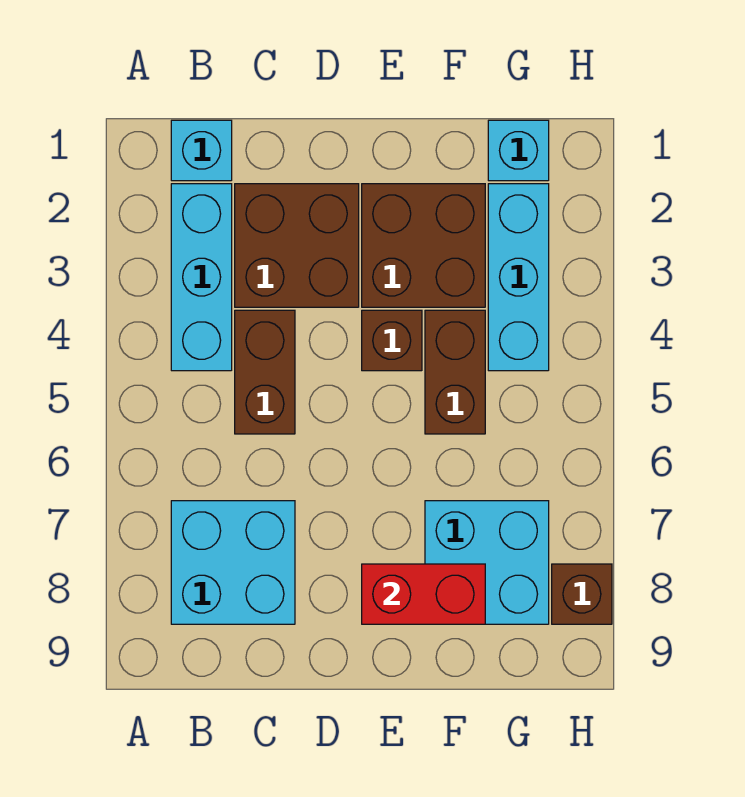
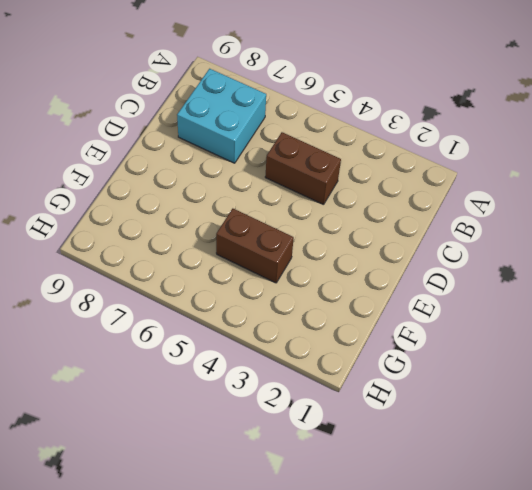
none -> cyan 1x1 brick [171,120,232,181]
none -> cyan 1x3 brick [171,184,232,371]
none -> brown 2x2 brick [235,184,359,307]

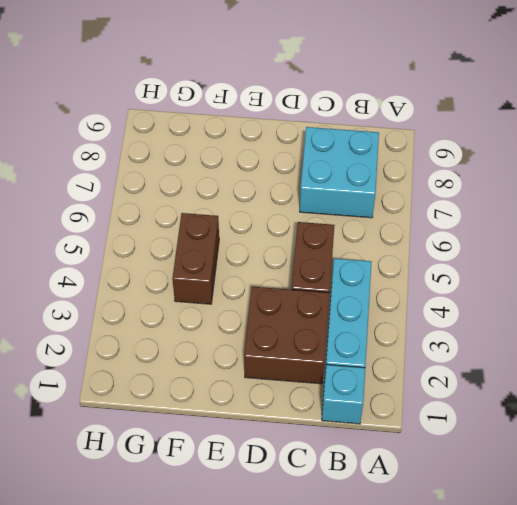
none -> brown 2x2 brick [362,184,485,307]
none -> brown 1x1 brick [362,310,422,371]
none -> cyan 2x2 brick [425,501,549,624]

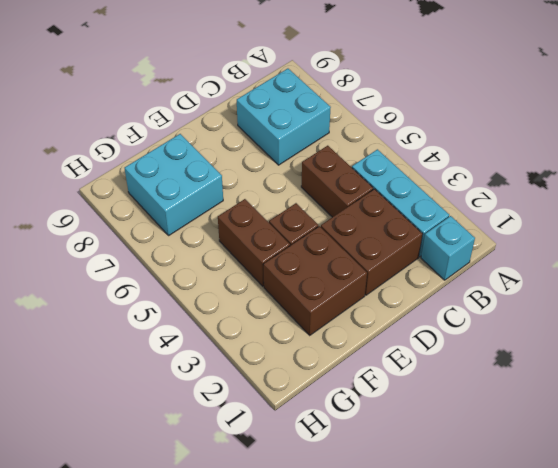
none -> cyan 1x1 brick [488,120,549,181]
none -> cyan 1x3 brick [488,184,549,371]
none -> brown 1x1 brick [552,564,612,624]

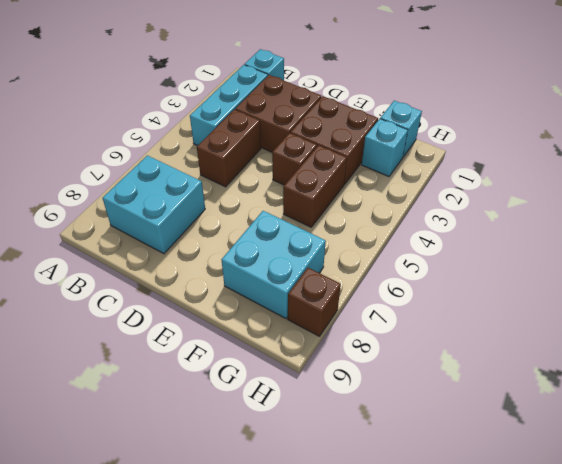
cyan 1x1 brick [362,119,408,177] -> cyan 1x3 brick [488,184,549,371]
none -> red 1x2 brick [362,564,485,624]

